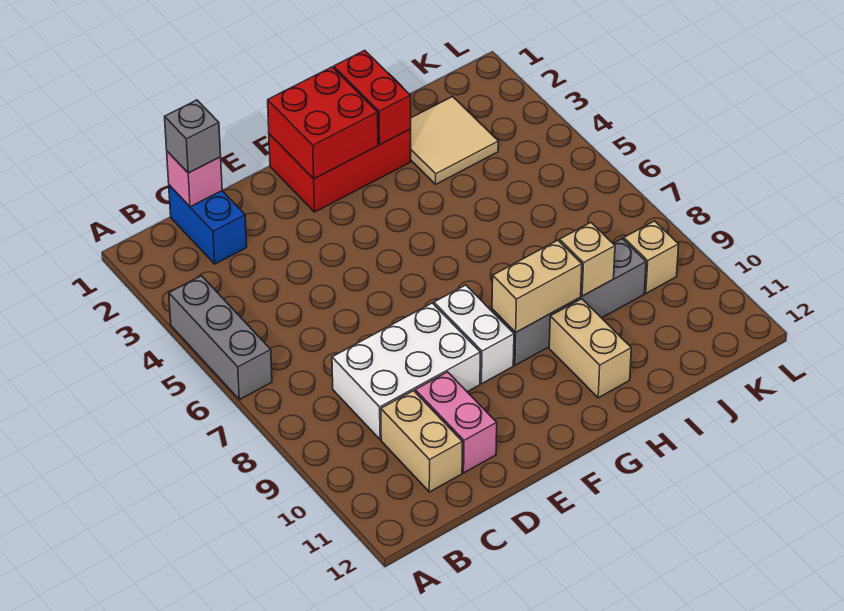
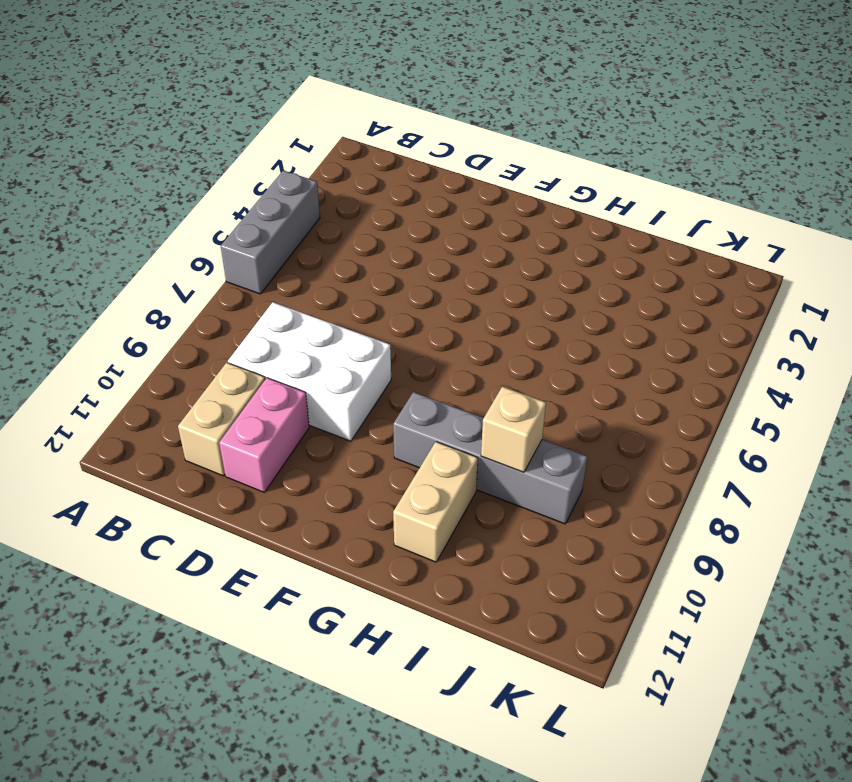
none -> blue 1x2 brick [169,185,247,264]
none -> red 2x3 brick [269,129,411,212]
none -> white 1x2 brick [434,285,514,384]

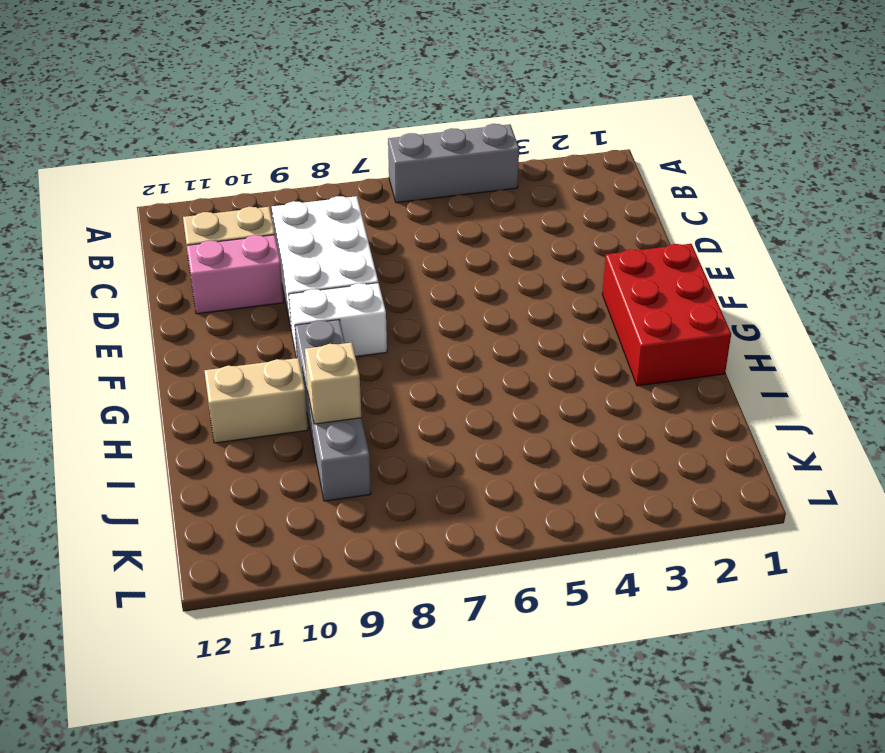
none -> blue 1x2 brick [169,185,247,264]
none -> tan 2x2 tile [411,97,498,184]
none -> tan 1x1 brick [624,221,679,293]

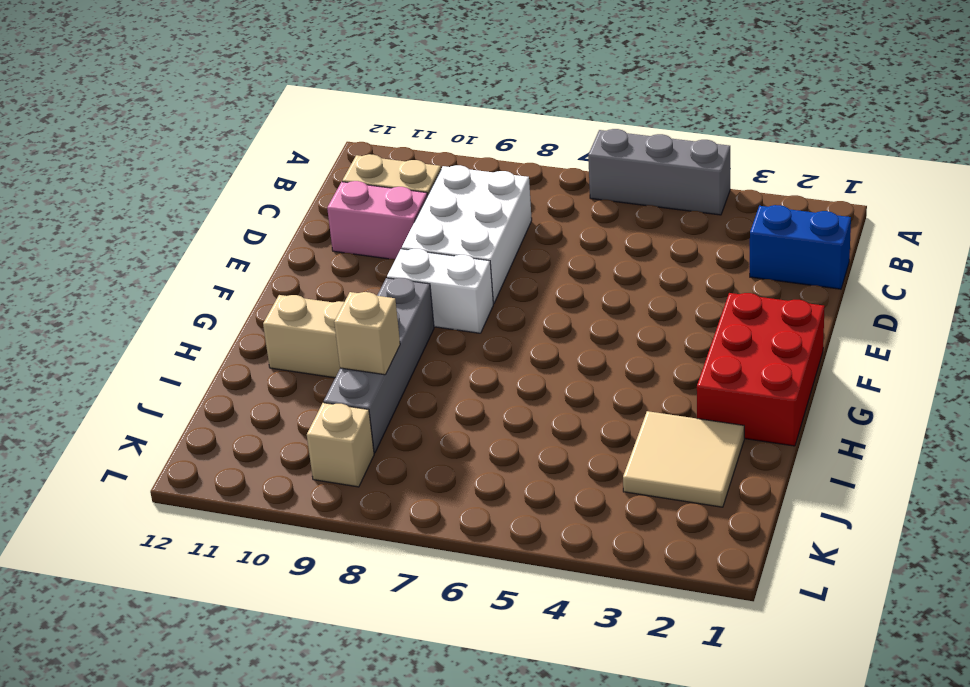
none -> pink 1x1 brick [167,151,222,207]
none -> red 2x2 brick [268,67,378,179]
none -> tan 1x2 brick [492,240,582,332]

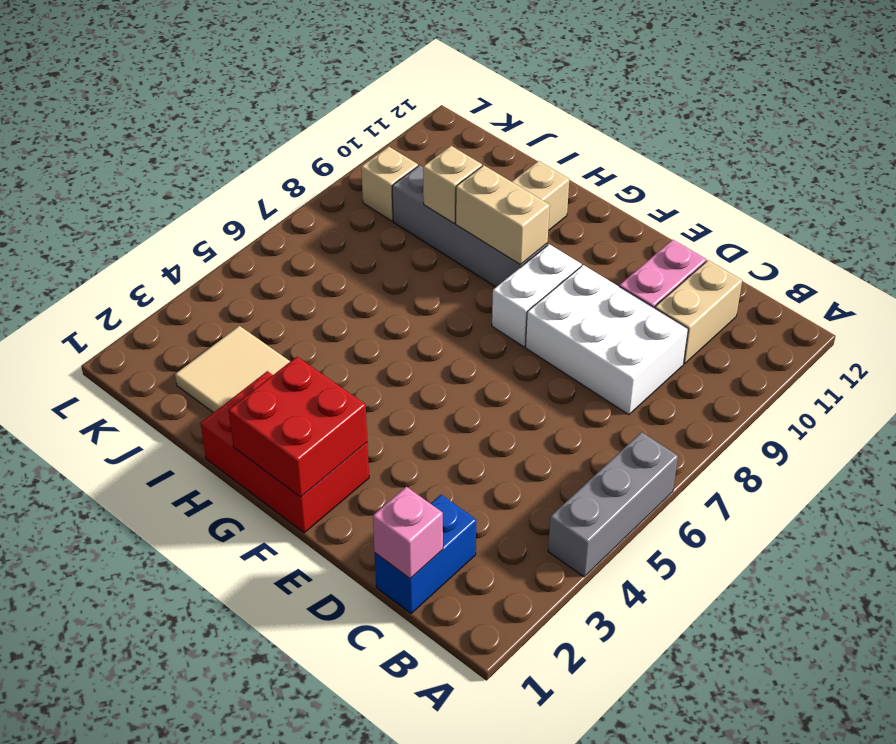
none -> red 1x2 brick [334,50,411,145]
none -> grey 1x1 brick [165,100,221,173]

